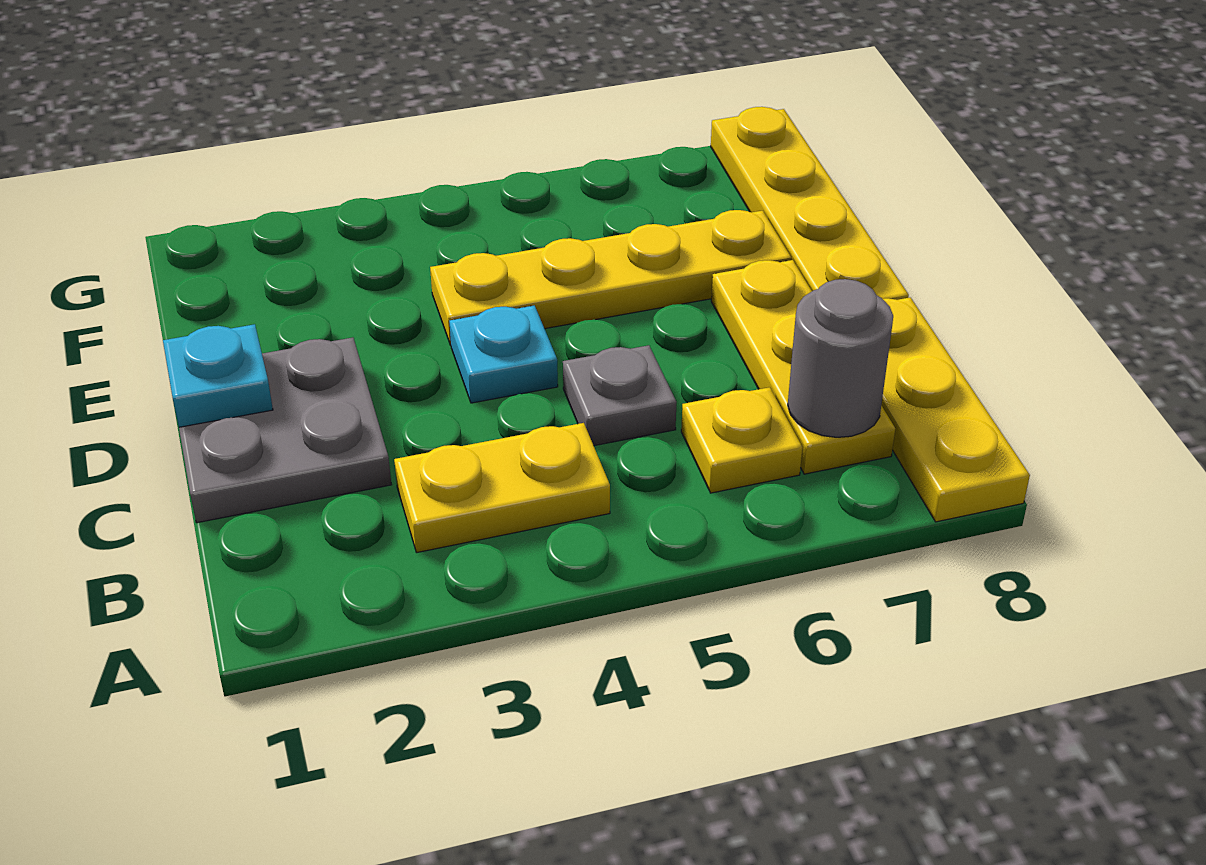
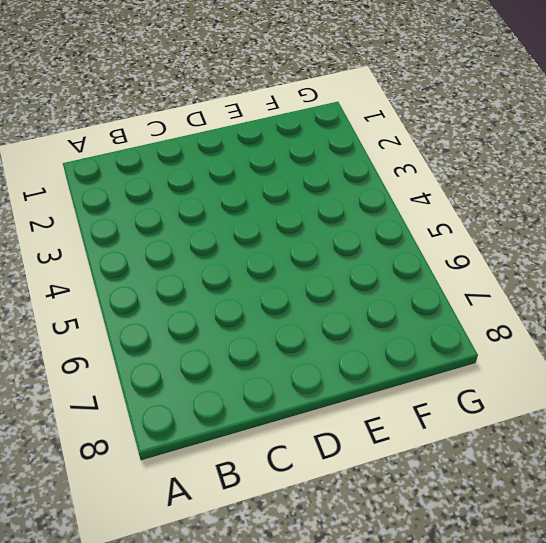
none -> yellow 1x3 plate [881,298,1030,522]
none -> yellow 1x2 plate [394,423,610,552]

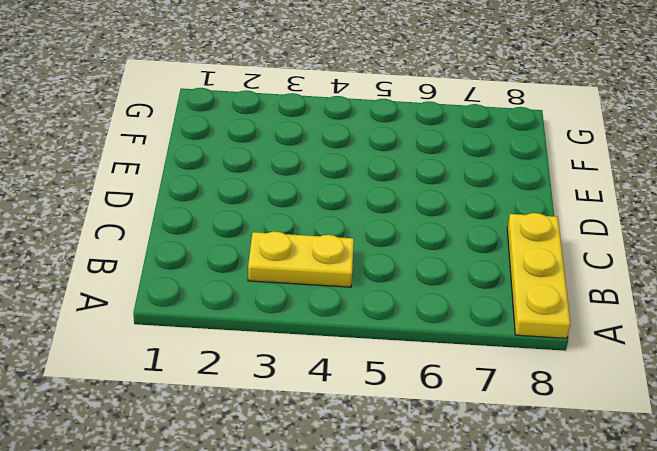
none -> yellow 1x1 plate [681,387,802,493]
none -> yellow 1x3 plate [711,260,895,474]

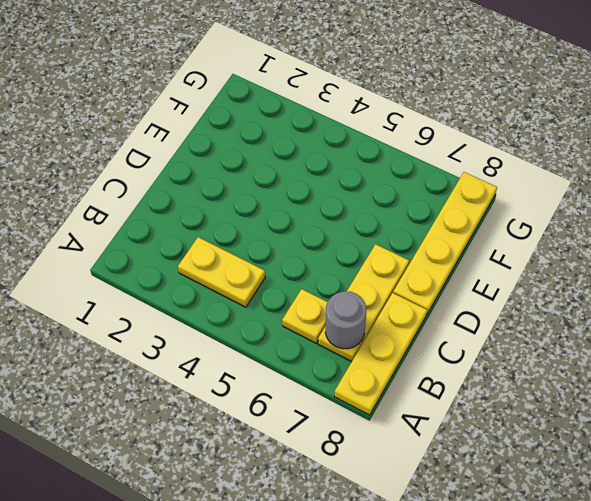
none -> grey 2x2 plate [179,338,391,523]
none -> grey 1x1 plate [563,345,677,446]

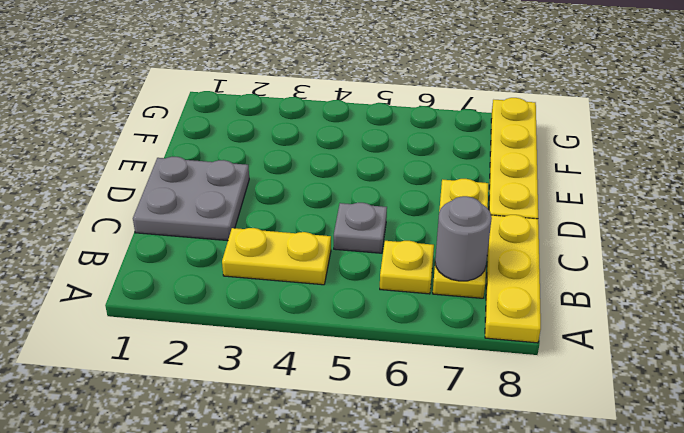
none -> cyan 1x1 plate [449,306,558,403]
none -> yellow 1x4 plate [430,210,791,345]

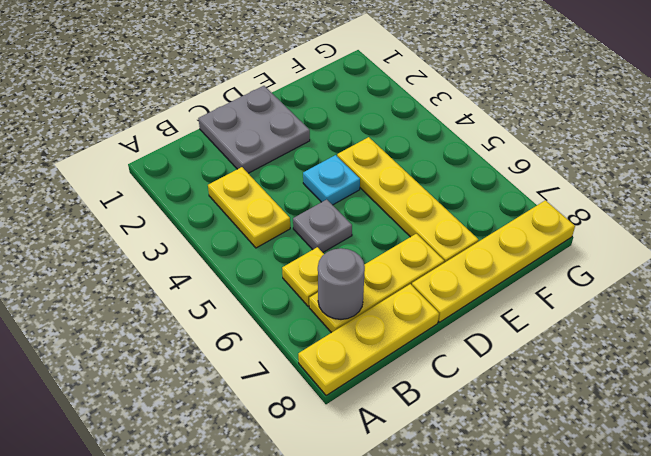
none -> cyan 1x1 plate [163,324,273,427]

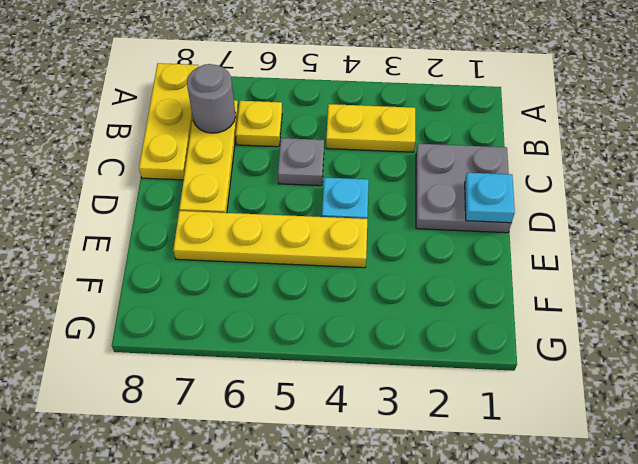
none -> yellow 1x4 plate [711,107,909,300]

